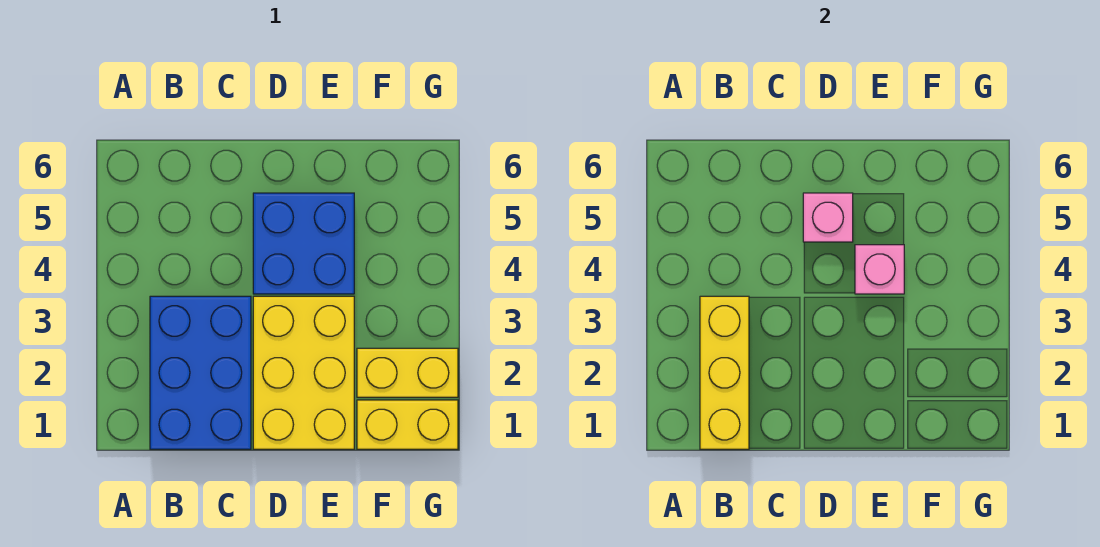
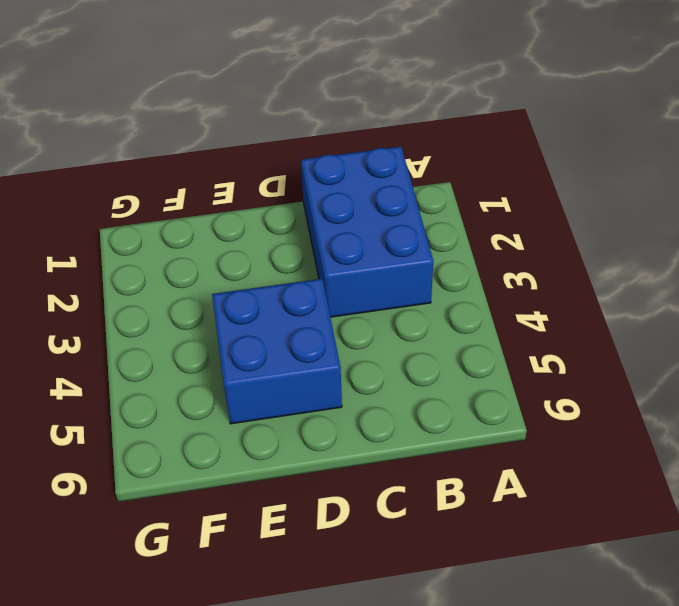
none -> yellow 2x3 brick [253,296,354,449]
none -> yellow 1x2 brick [357,400,458,449]

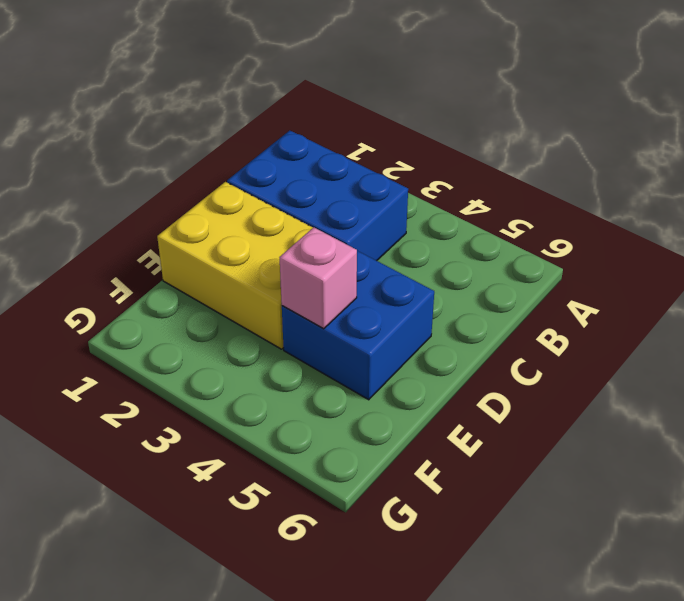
none -> yellow 1x2 brick [357,400,458,449]
none -> yellow 1x2 brick [357,348,458,397]

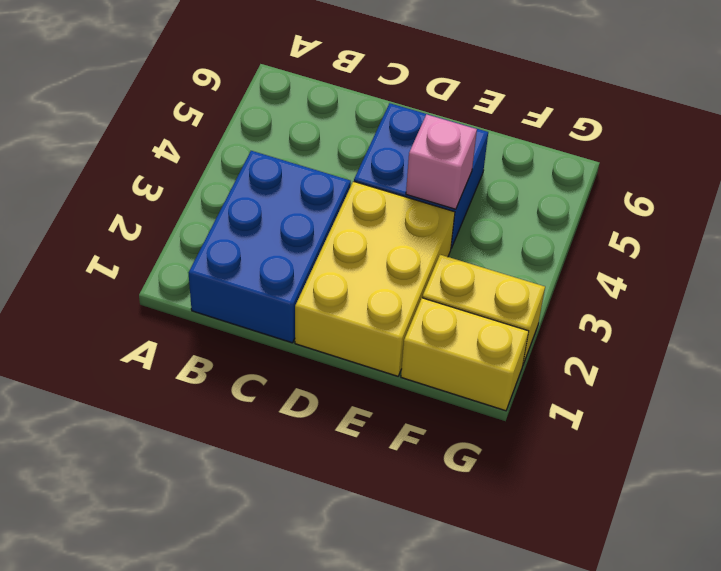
none -> yellow 1x3 brick [700,296,749,449]
none -> pink 1x1 brick [803,193,853,242]

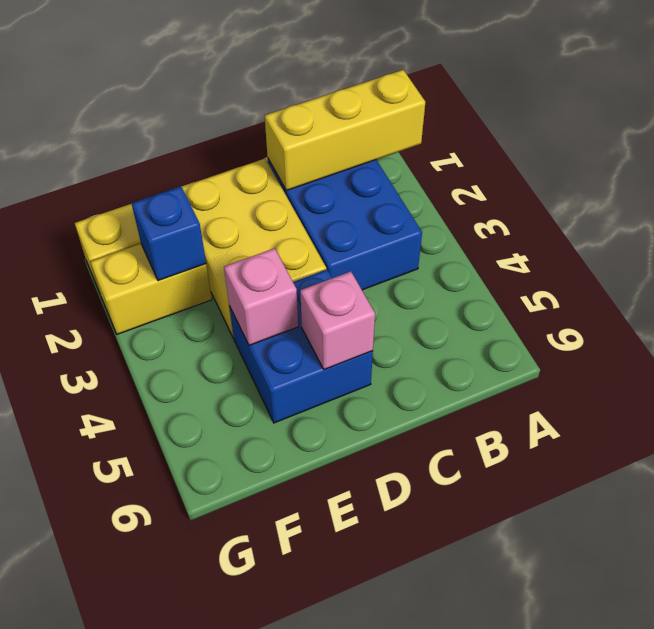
yellow 1x3 brick [265,70,425,191] -> yellow 1x3 brick turned to [700,296,749,449]
blue 1x1 brick [131,186,206,281] -> none

